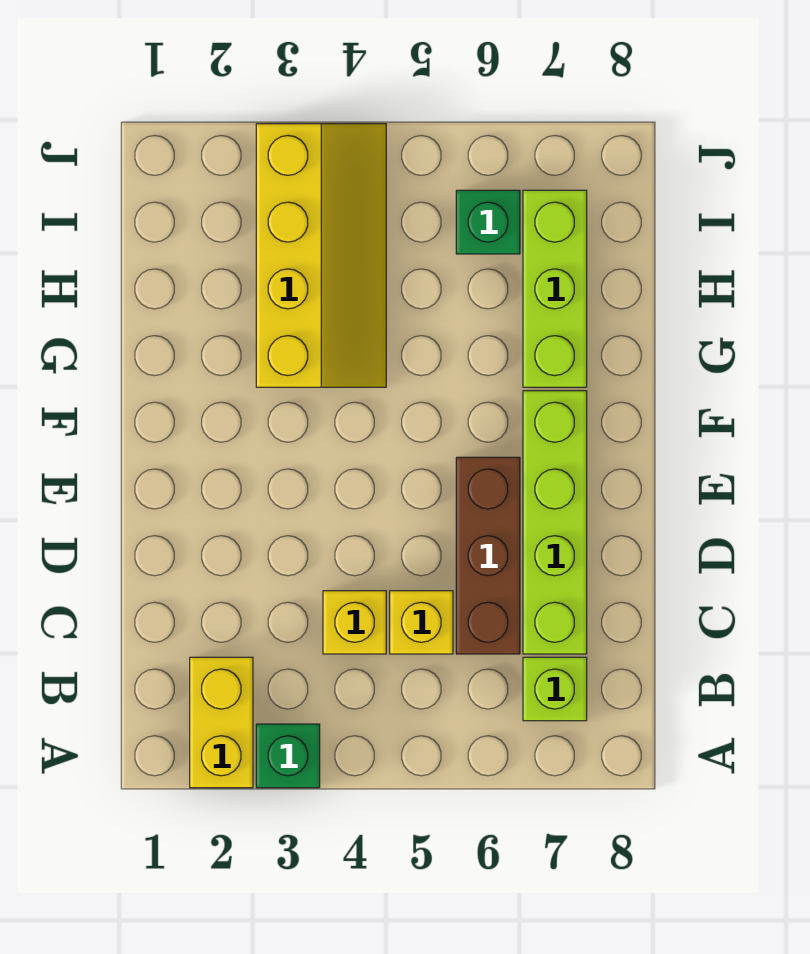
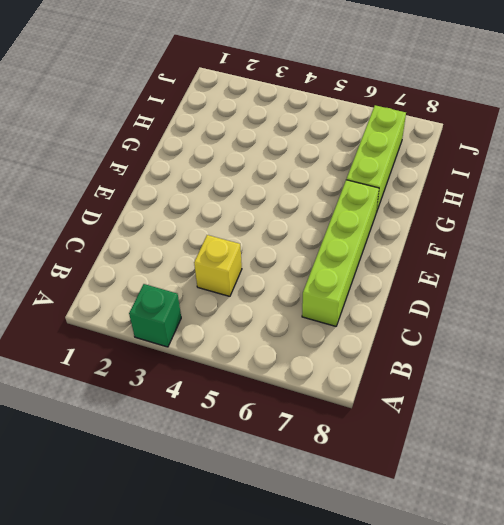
none -> yellow 1x2 brick [190,657,253,788]
none -> lime 1x1 brick [523,657,587,721]

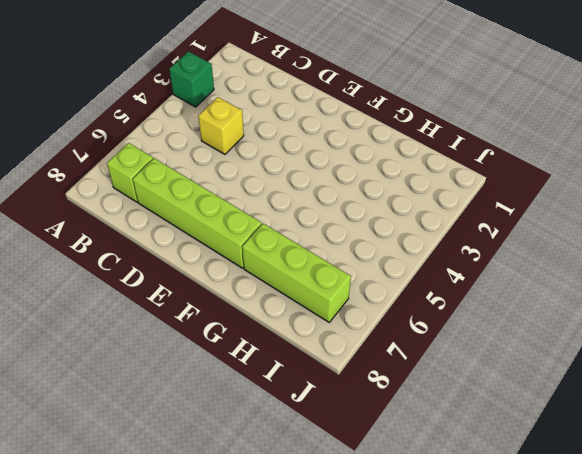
none -> yellow 1x2 brick [190,657,253,788]
none -> yellow 1x1 brick [390,591,453,654]

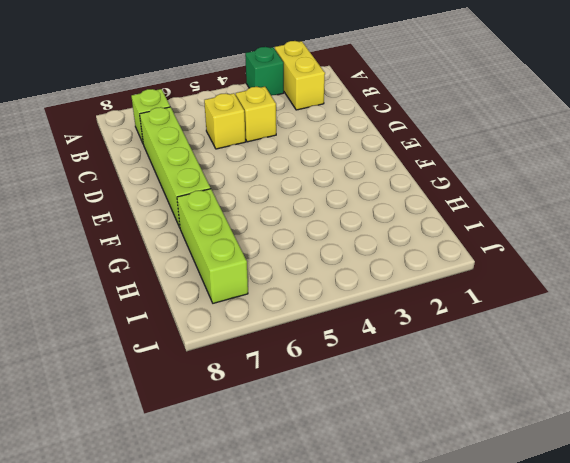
none -> brown 1x3 brick [456,457,520,654]
none -> yellow 2x4 slope [256,124,386,387]

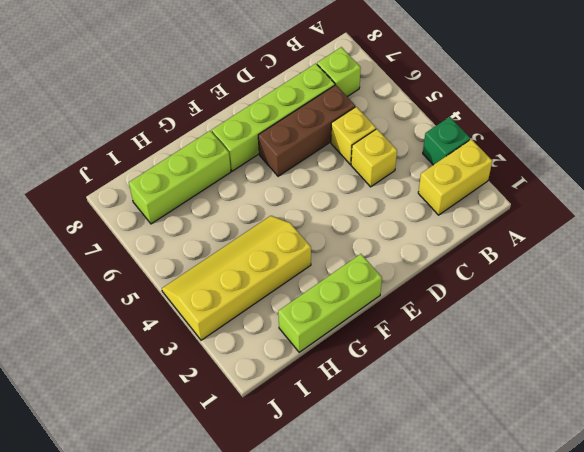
lime 1x3 brick [278,254,382,352] -> none
none -> green 1x1 brick [456,190,520,254]

